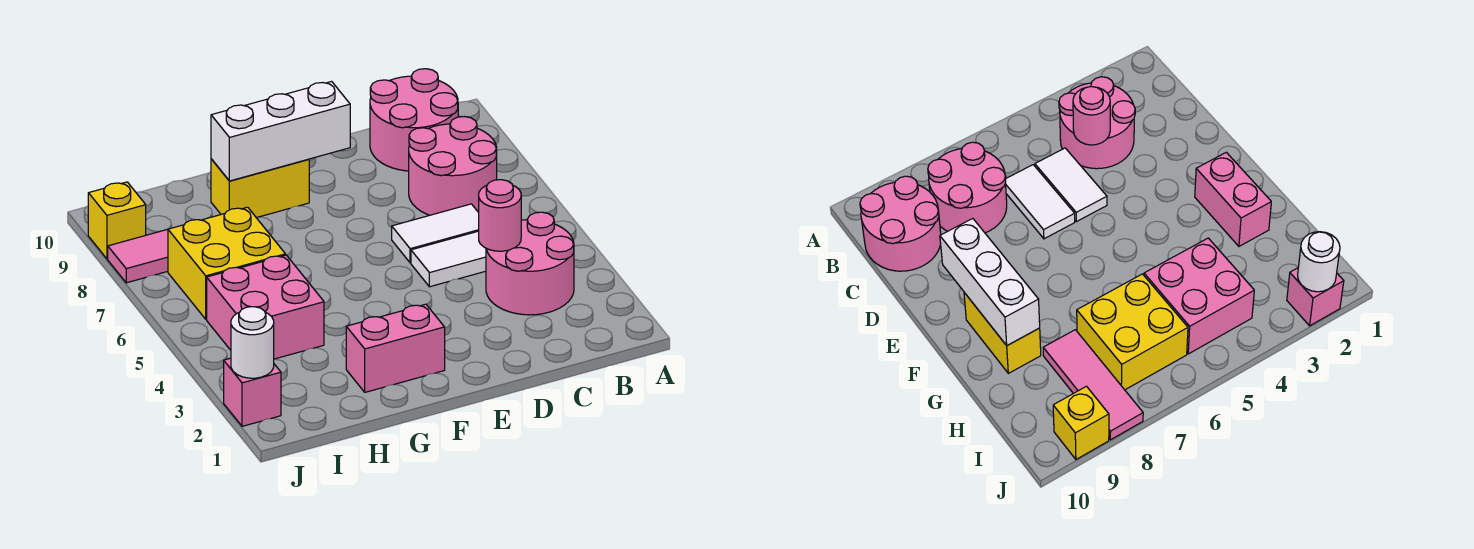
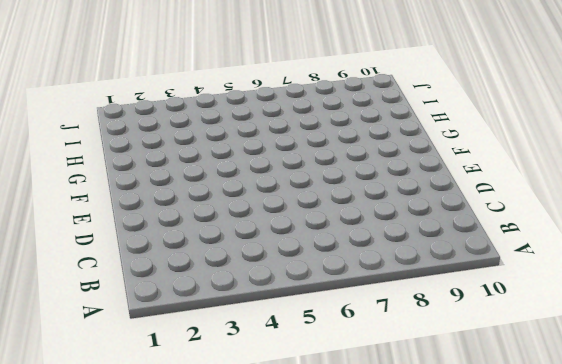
none -> pink 2x2 round brick [486,212,574,315]
none -> pink 2x2 round brick [409,117,497,215]
none -> pink 2x2 round brick [370,69,458,171]

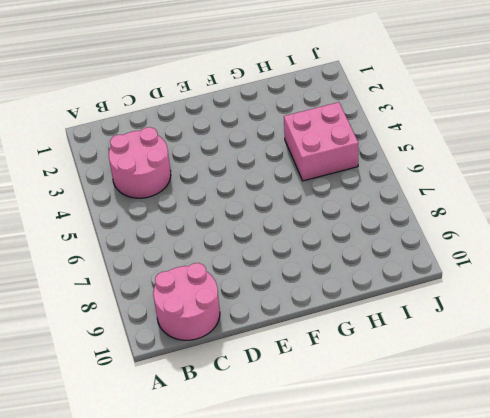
none -> pink 2x2 round brick [409,117,497,215]
none -> white 1x2 tile [411,231,486,287]
none -> white 1x2 tile [392,204,479,263]

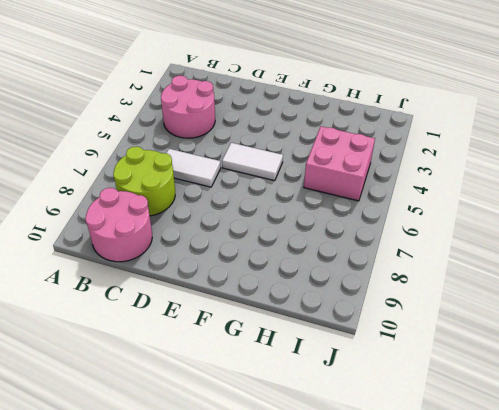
lime 2x2 round brick [113,147,175,216] -> pink 2x2 round brick [409,117,497,215]
white 1x2 tile [222,143,283,181] -> white 1x2 tile moved to [411,231,486,287]
none -> pink 1x2 brick [346,304,445,392]
none -> yellow 1x2 brick [211,159,309,217]
none -> yellow 2x2 brick [168,207,285,319]

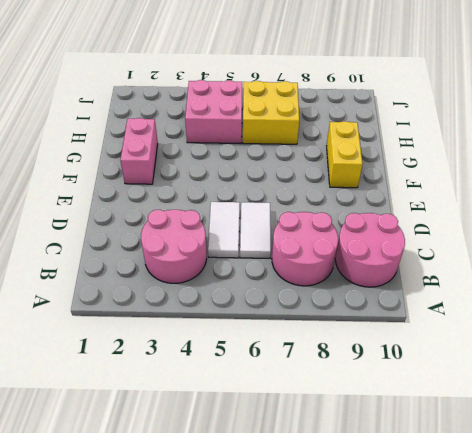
none -> pink 1x3 tile [108,229,168,283]
none -> pink 1x1 brick [224,358,281,426]
none -> yellow 1x1 brick [88,182,146,259]

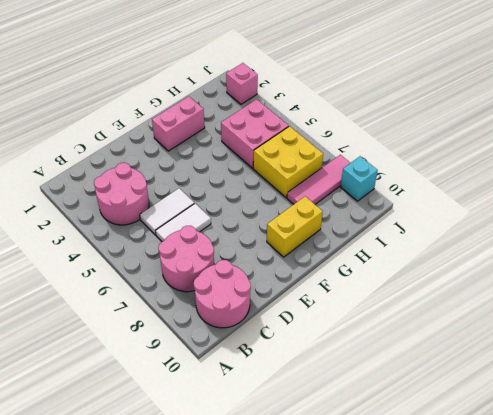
cyan 1x1 brick [341,156,378,201] -> yellow 1x1 brick [88,182,146,259]
none -> pink 1x1 round brick [479,180,521,251]
none -> white 1x3 brick [211,81,350,181]
none -> white 1x1 round brick [231,307,274,378]

